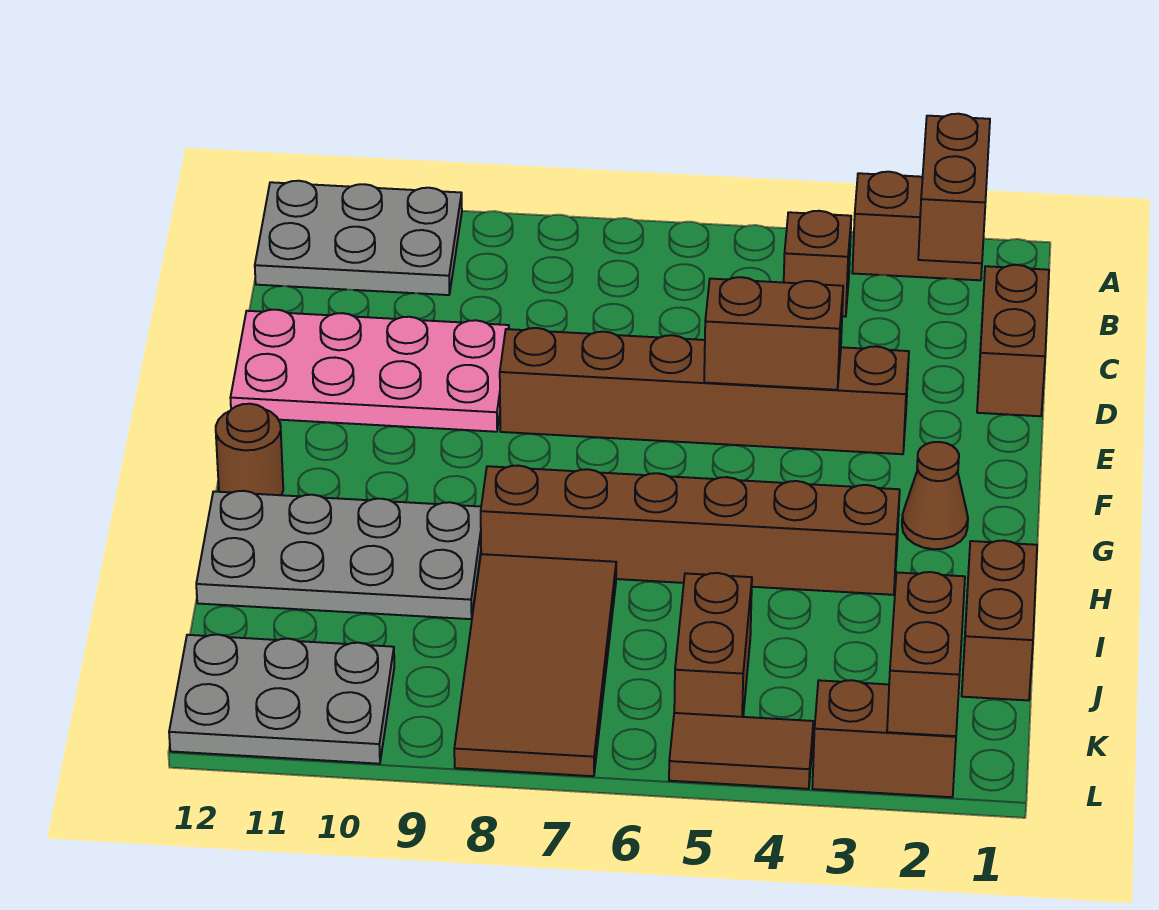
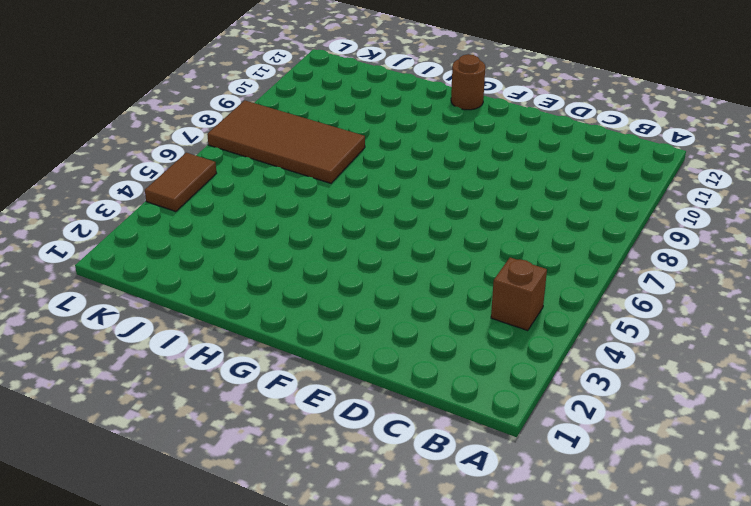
none -> brown 1x2 brick [852,172,982,280]
none -> grey 2x3 plate [255,181,462,295]
none -> brown 1x2 brick [977,265,1049,416]

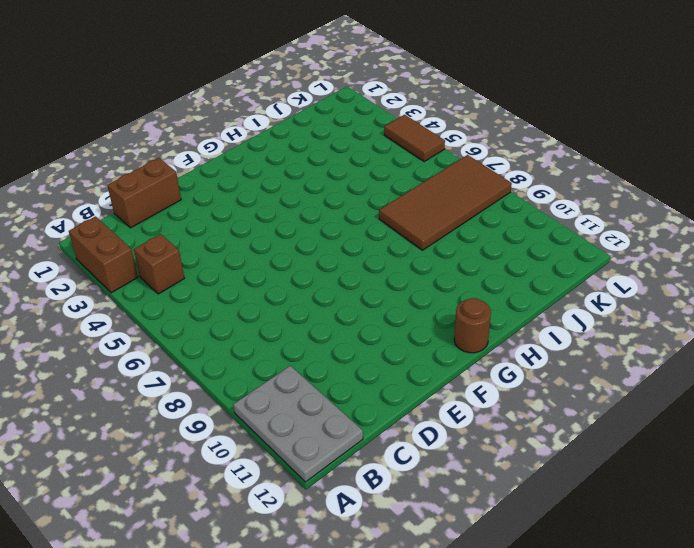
none -> pink 2x4 plate [231,310,509,432]
none -> brown 1x6 brick [500,328,909,454]
none -> brown 1x1 cone [902,442,968,549]

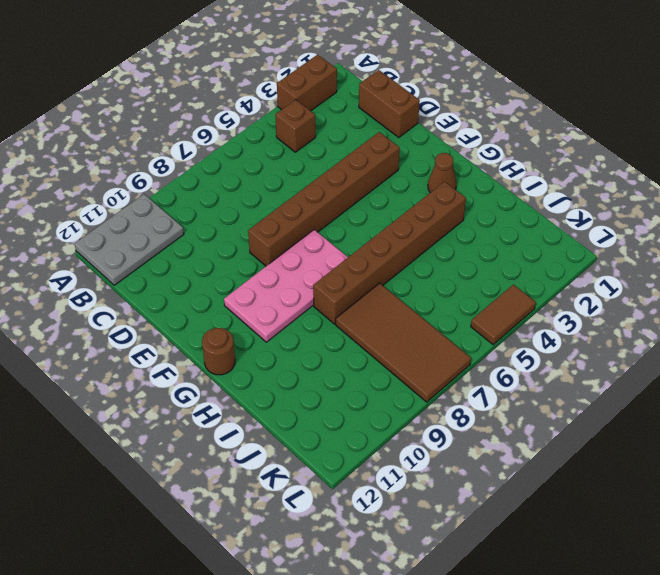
pink 2x4 plate [224,230,348,342] -> pink 2x4 plate moved to [231,310,509,432]
none -> grey 2x4 plate [196,491,481,619]
none -> brown 1x2 brick [962,541,1037,701]
none -> brown 1x2 brick [674,573,752,717]

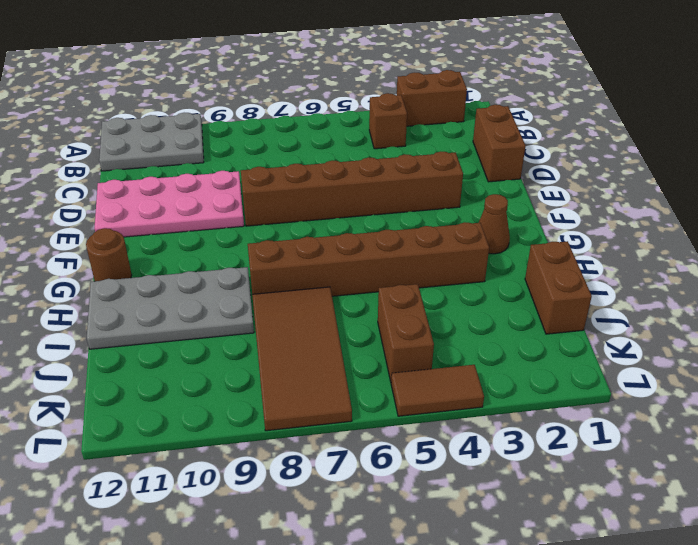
none -> grey 2x3 plate [169,635,394,764]
none -> brown 1x2 brick [812,680,956,797]
none -> brown 1x2 brick [918,114,990,263]

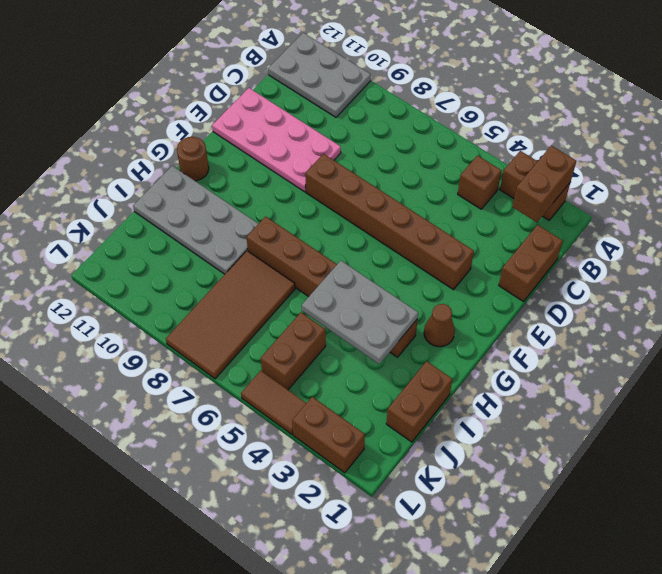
grey 2x3 plate [302,261,418,364] -> grey 2x3 plate moved to [169,635,394,764]
none -> brown 1x2 brick [704,277,843,390]
none -> brown 1x2 brick [887,572,965,736]

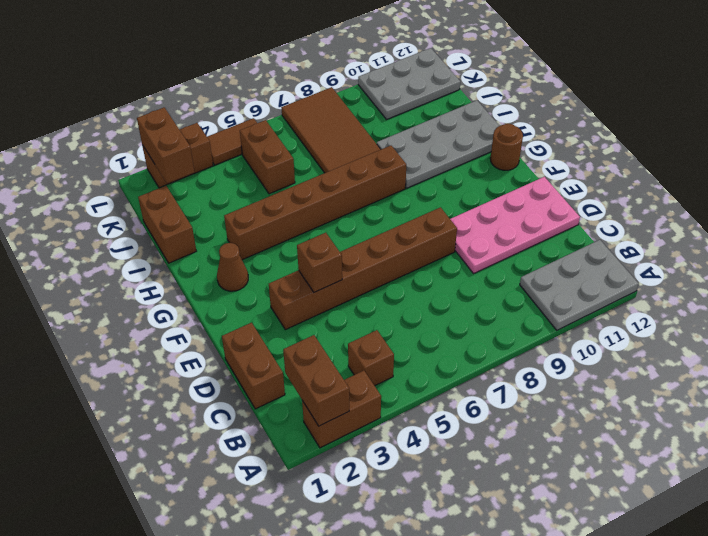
brown 1x1 brick [297,233,342,292] -> brown 1x2 brick [704,277,843,390]

